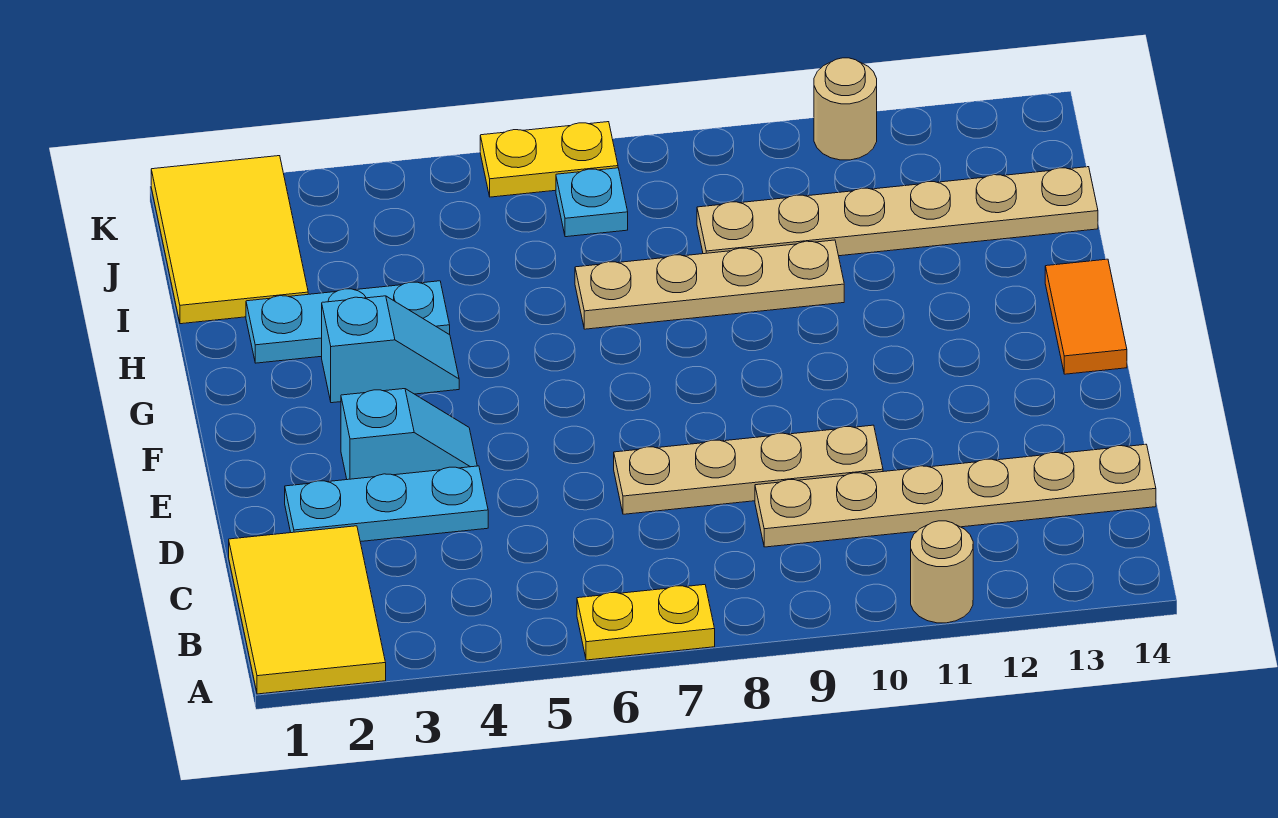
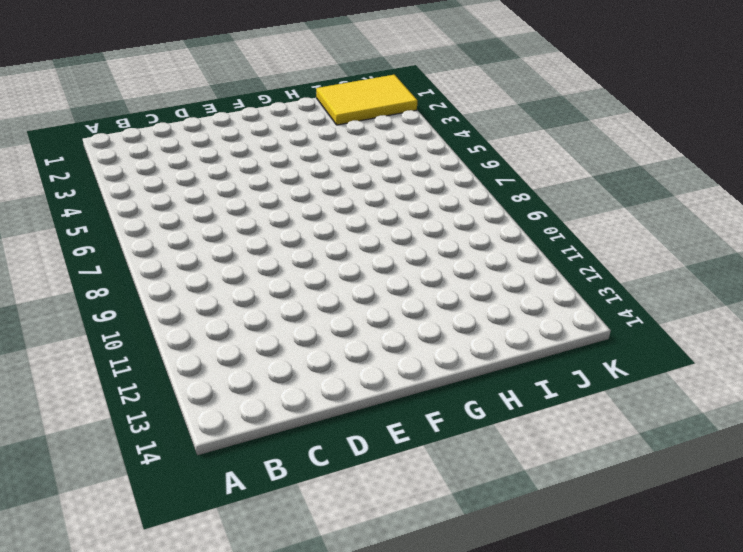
none -> yellow 2x3 tile [229,526,386,694]
none -> yellow 1x2 plate [577,585,715,660]
none -> tan 1x1 round brick [911,521,973,623]

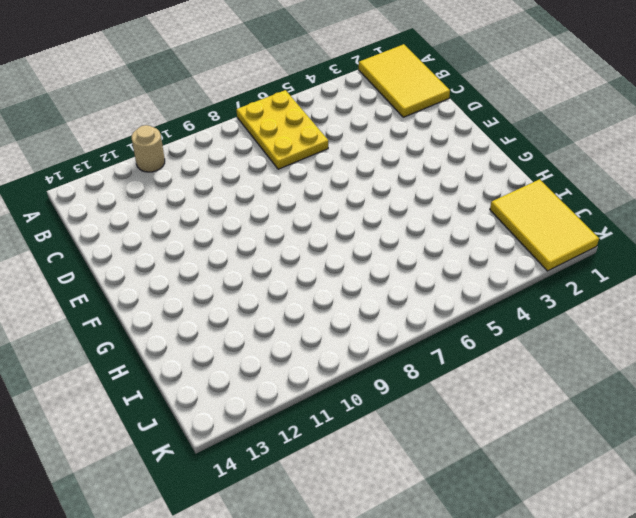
yellow 2x3 plate [237,90,328,169] -> yellow 1x2 plate [577,585,715,660]
none -> tan 1x6 plate [755,444,1156,547]
none -> cyan 1x3 plate [285,466,488,542]
none -> tan 1x4 plate [614,425,883,514]

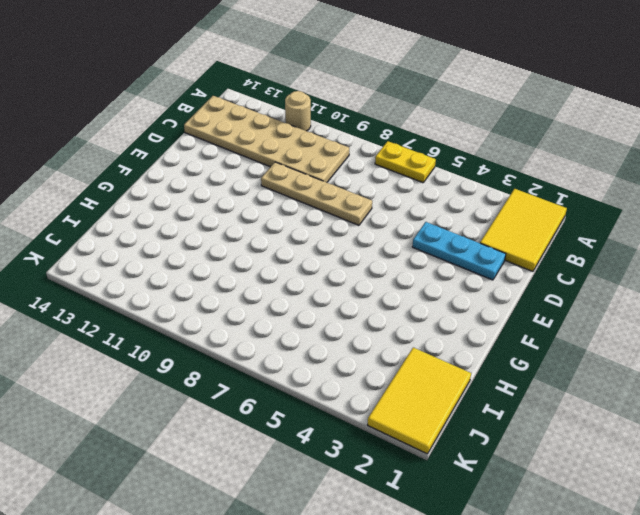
tan 2x6 plate [184,96,349,182] -> tan 1x6 plate [755,444,1156,547]
none -> cyan 1x2 slope [341,389,477,480]
none -> orange 1x2 tile [1045,259,1127,374]
none -> cyan 1x2 slope [322,296,459,403]

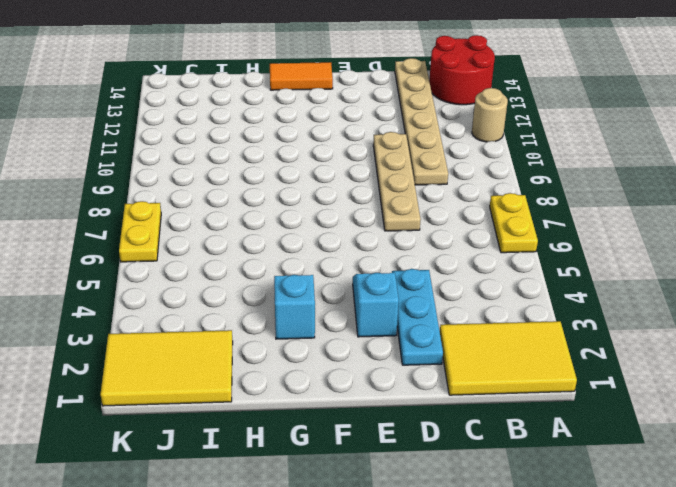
red 2x2 round brick [429,35,495,105] -> none
none -> cyan 1x3 plate [246,281,450,363]
none -> tan 1x4 plate [575,240,844,329]
none -> tan 1x6 plate [697,167,1098,256]

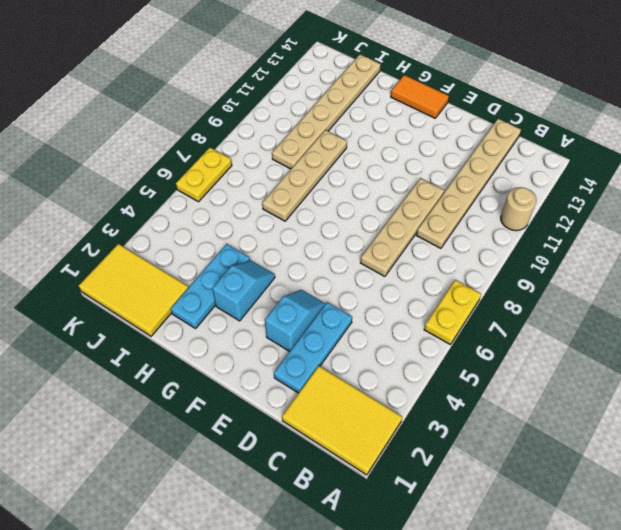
none -> cyan 1x1 plate [556,168,628,237]
none -> tan 1x1 round brick [814,58,877,160]

